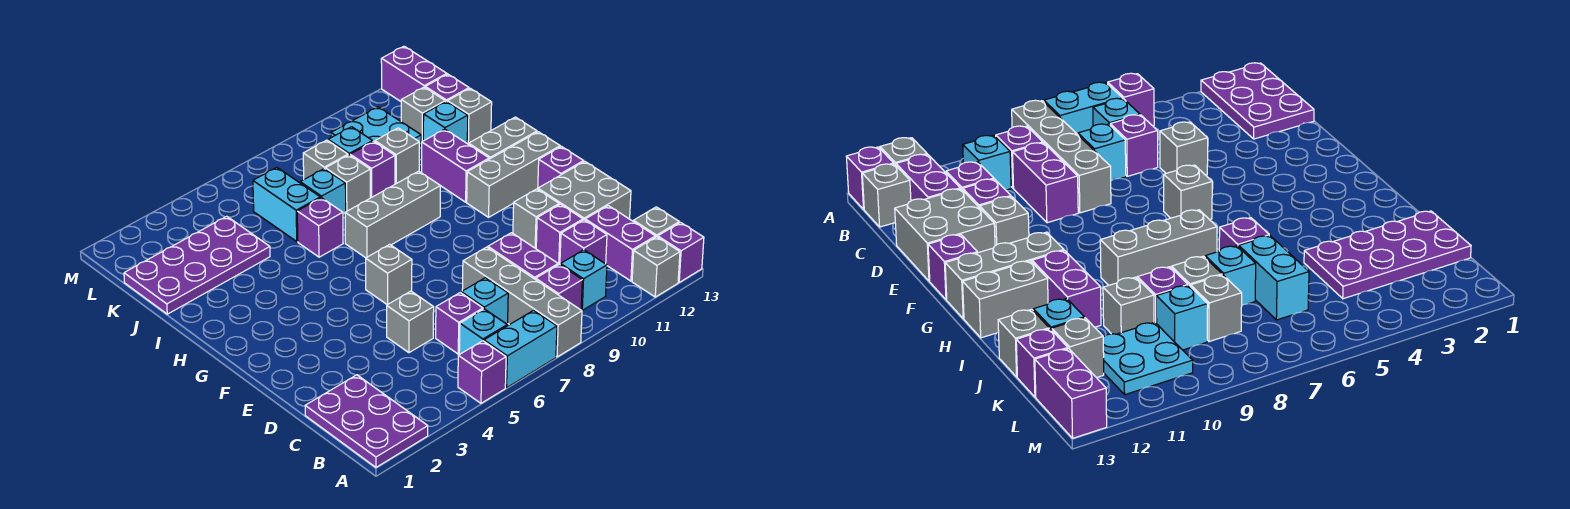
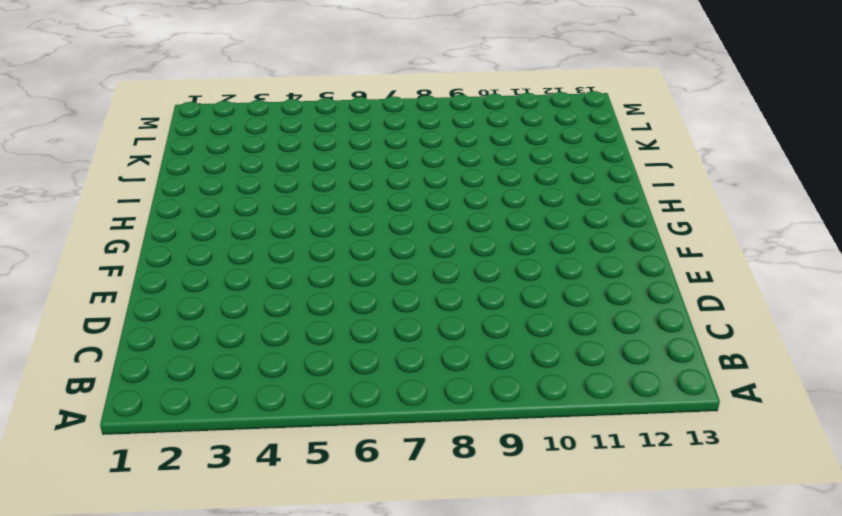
none -> purple 2x3 plate [305,375,428,467]
none -> purple 1x1 brick [458,341,506,403]
none -> cyan 1x2 brick [484,310,557,388]
none -> grey 1x4 brick [462,247,582,357]

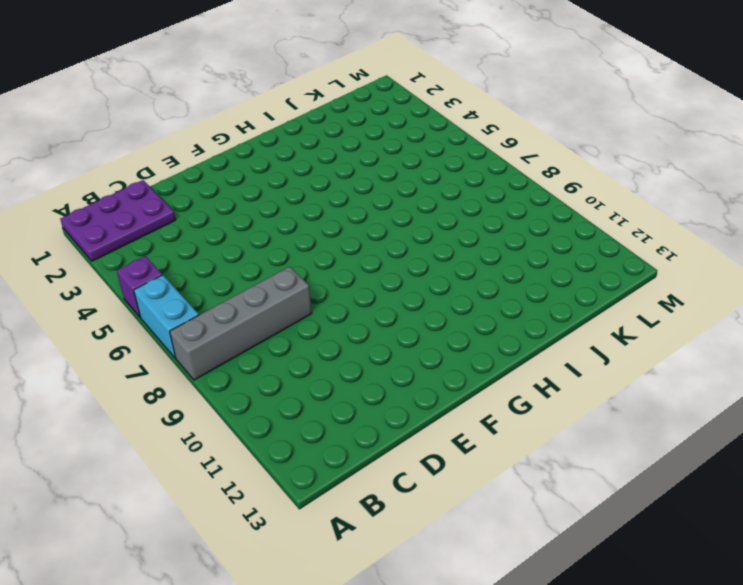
none -> grey 1x1 brick [632,237,680,297]
none -> purple 1x1 brick [658,223,704,282]
none -> cyan 1x1 brick [459,309,507,354]
none -> purple 1x1 brick [536,264,582,310]

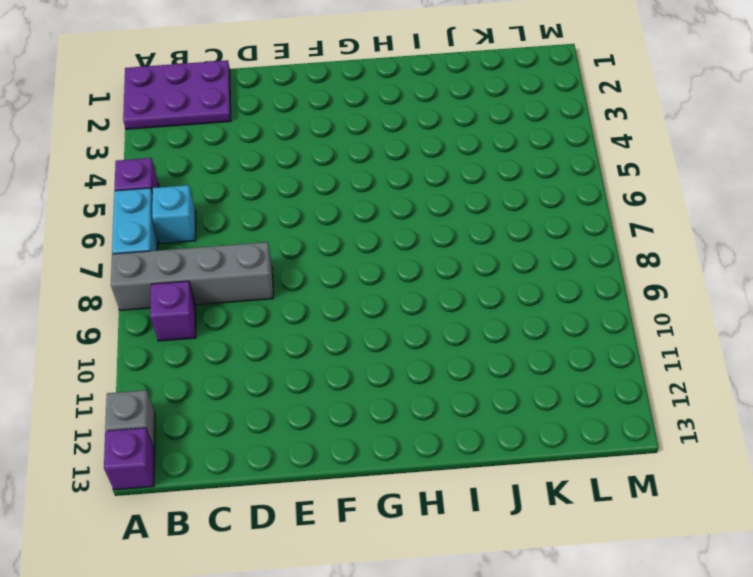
none -> cyan 1x1 brick [560,250,607,310]
none -> purple 1x2 brick [585,206,655,281]
none -> grey 1x1 brick [633,207,679,237]
none -> purple 1x1 brick [436,293,483,354]

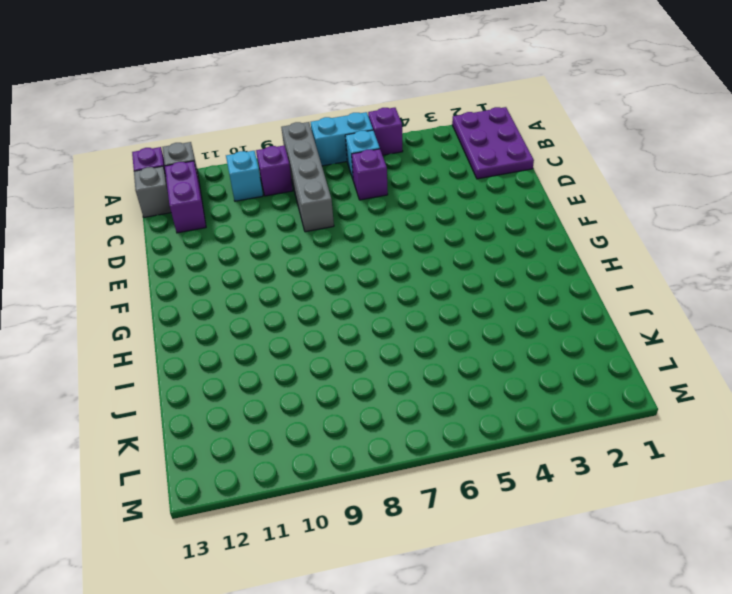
none -> cyan 1x1 brick [461,278,508,325]
none -> purple 1x2 brick [488,233,558,280]
none -> purple 1x1 brick [560,220,607,264]
none -> grey 1x1 brick [387,291,434,353]

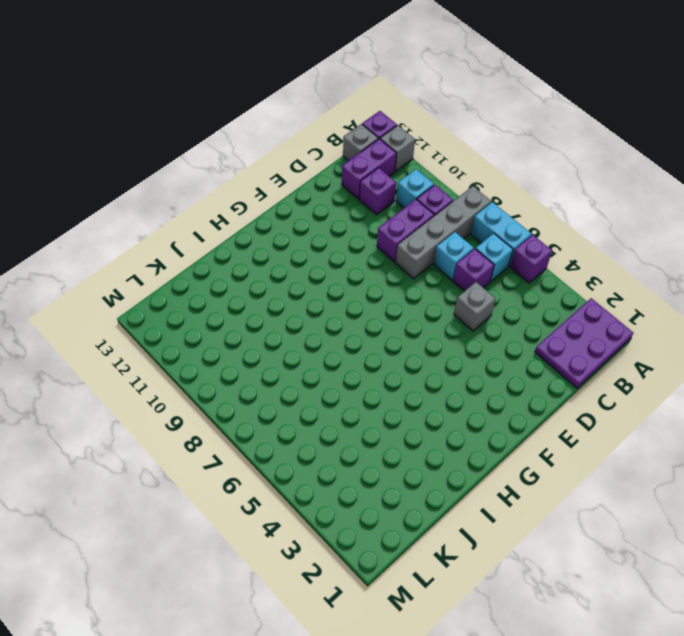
none -> purple 1x1 brick [536,204,583,264]
none -> grey 2x2 brick [538,161,631,220]
none -> grey 1x1 brick [513,189,559,248]
none -> grey 1x1 brick [366,244,412,305]

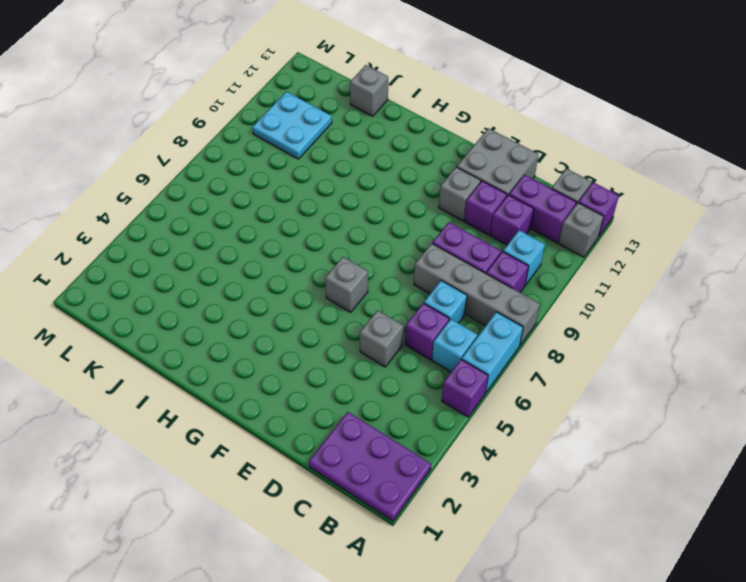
none -> purple 1x1 brick [538,146,584,188]
none -> grey 1x3 brick [467,132,560,217]
none -> grey 1x3 brick [345,171,440,258]
none -> purple 1x2 brick [422,129,489,202]

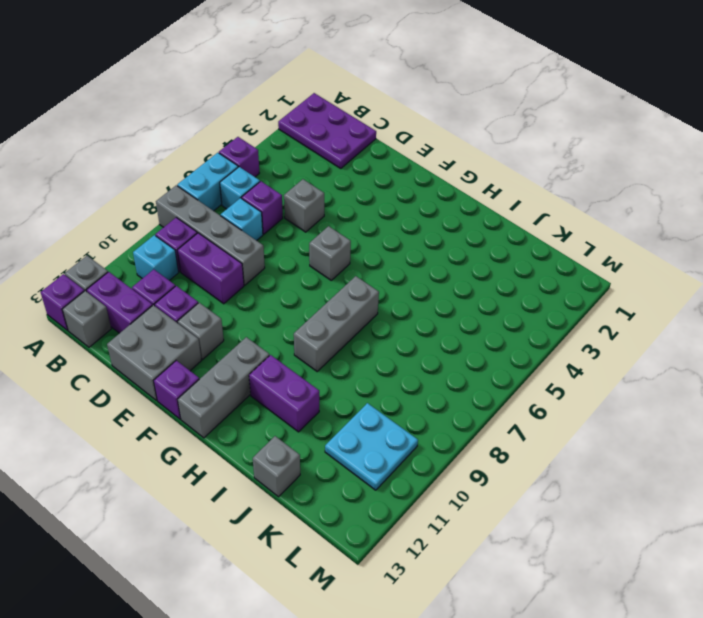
none -> grey 1x2 brick [469,117,537,159]
none -> purple 1x1 brick [297,198,343,257]
none -> purple 2x4 plate [124,216,270,314]
none -> cyan 1x2 brick [253,168,320,241]

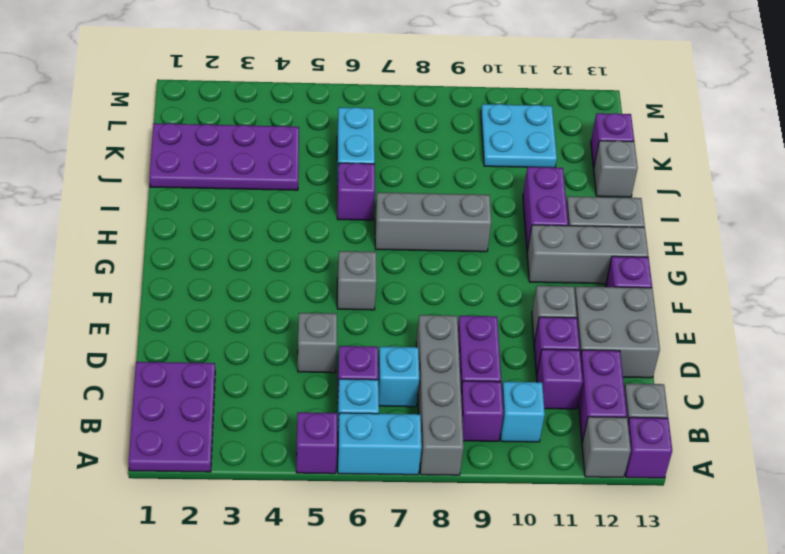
none -> cyan 1x1 brick [300,169,346,216]
none -> grey 1x1 brick [325,155,370,212]
none -> purple 1x1 brick [350,141,395,198]
none -> grey 1x1 brick [375,128,419,184]

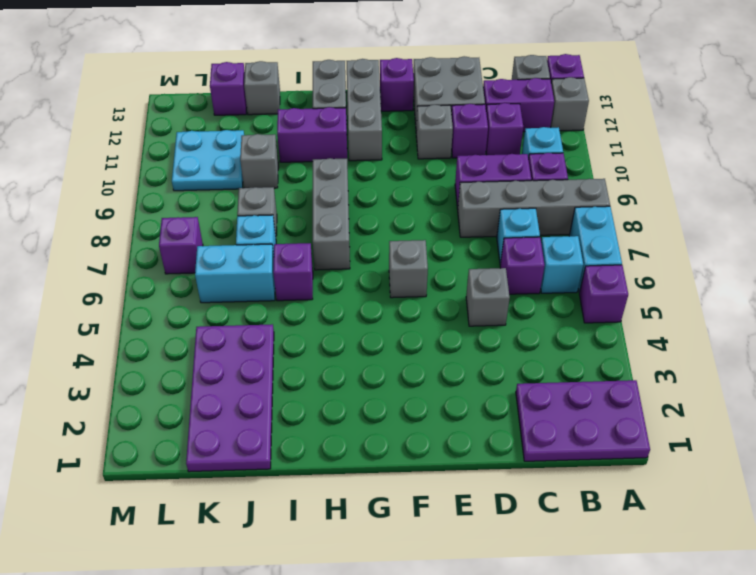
purple 1x1 brick [159,217,203,274] -> purple 1x1 brick moved to [350,141,395,198]
none -> cyan 1x1 brick [423,101,468,143]
none -> grey 1x1 brick [303,140,348,179]
none -> cyan 1x1 brick [328,127,373,155]
none -> grey 1x1 brick [401,87,445,144]

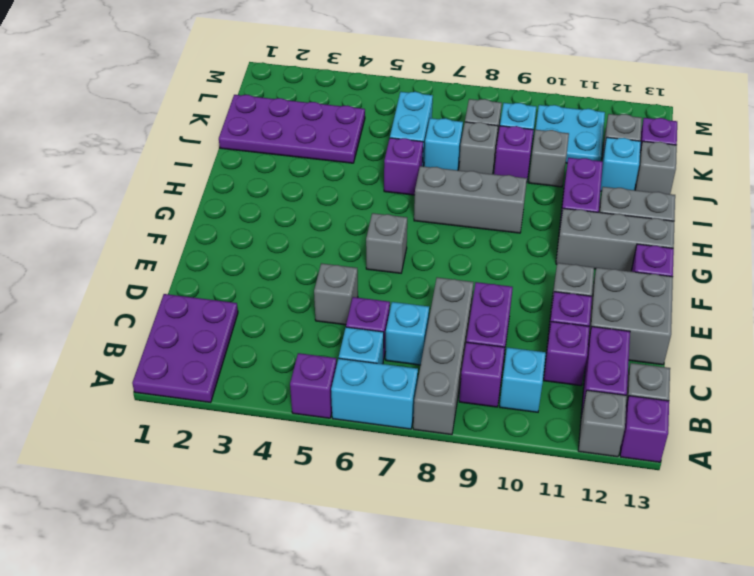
none -> purple 1x2 brick [381,46,447,101]

